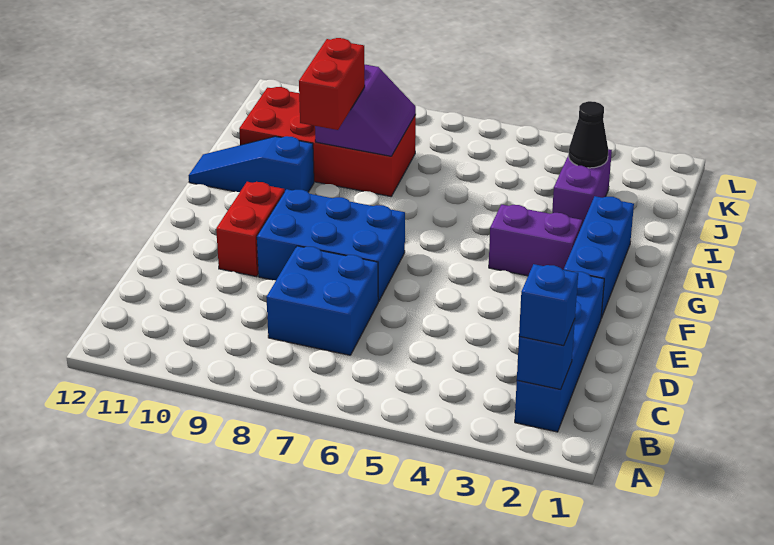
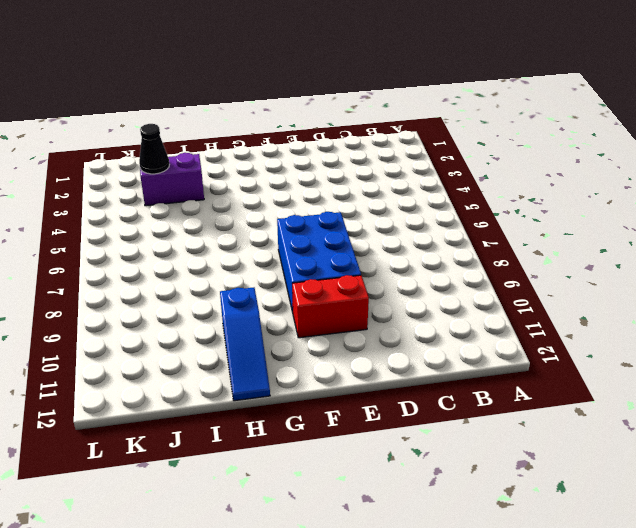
none -> blue 1x4 brick [515,272,604,432]
none -> blue 2x2 brick [266,246,378,355]
none -> blue 1x3 brick [564,196,634,318]

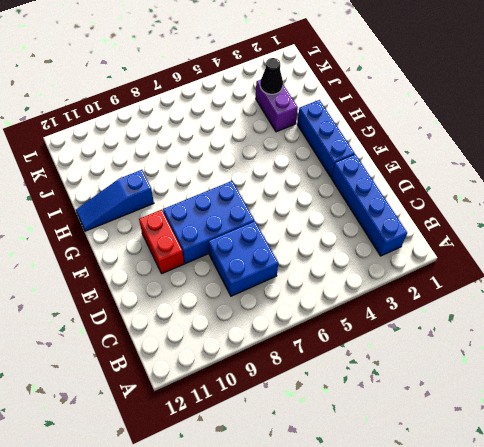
none -> purple 1x2 brick [489,204,582,276]
none -> red 2x4 brick [239,87,416,196]
none -> blue 1x1 brick [517,319,575,389]

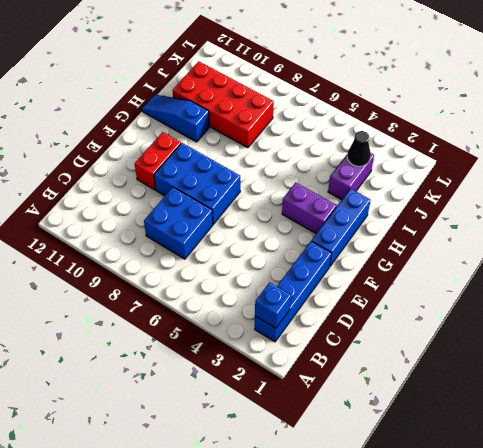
none -> purple 2x2 slope [315,64,416,156]
none -> blue 1x1 brick [519,264,578,346]
none -> red 1x2 brick [299,38,365,130]

